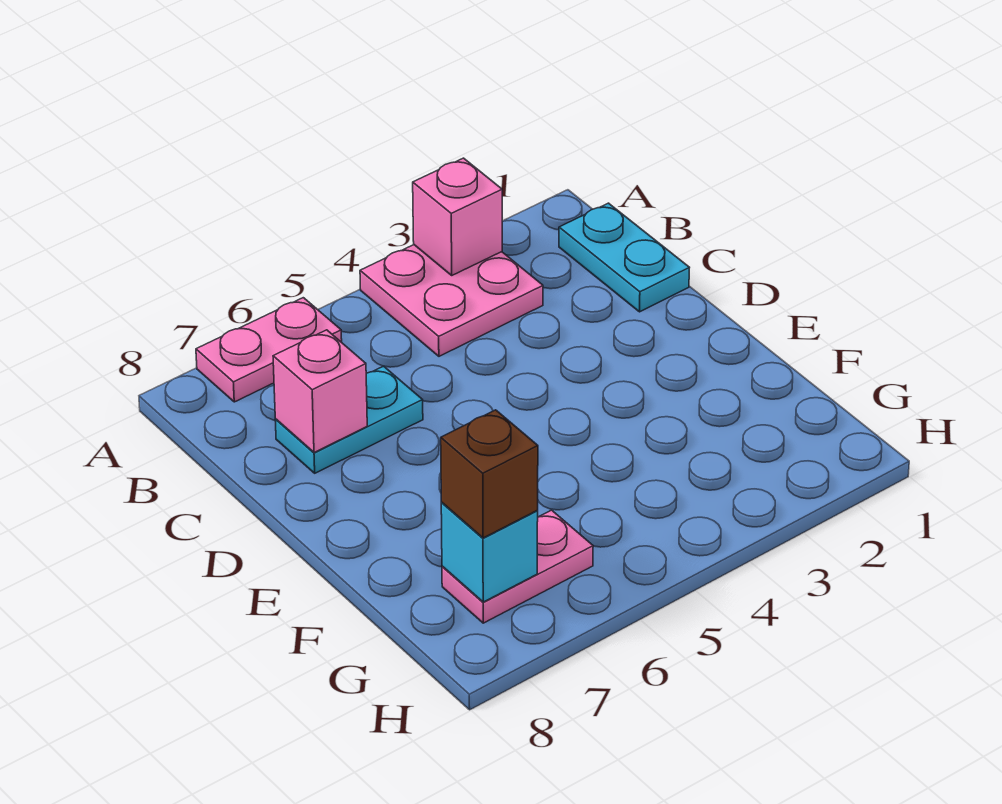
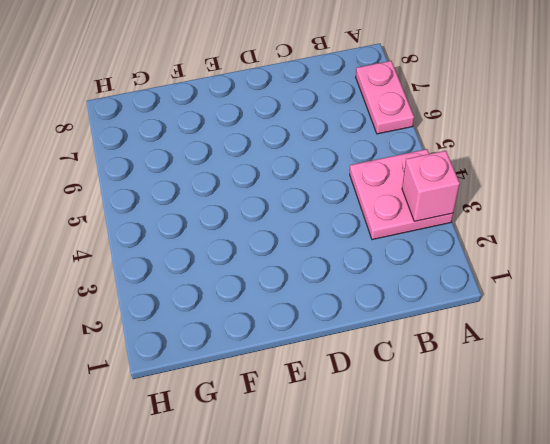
none -> cyan 1x2 plate [559,203,689,312]
none -> cyan 1x2 plate [275,366,423,473]

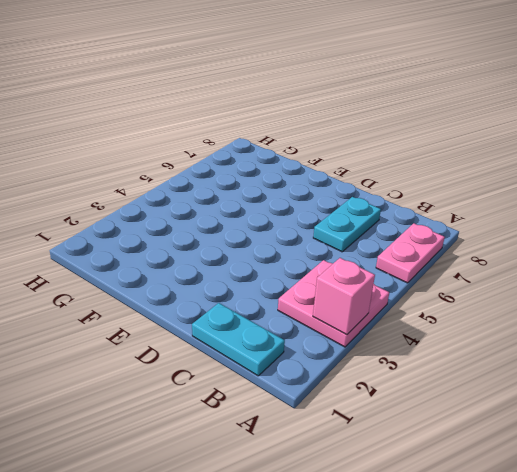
none -> pink 1x2 plate [442,510,593,623]
none -> pink 1x1 brick [273,330,367,453]

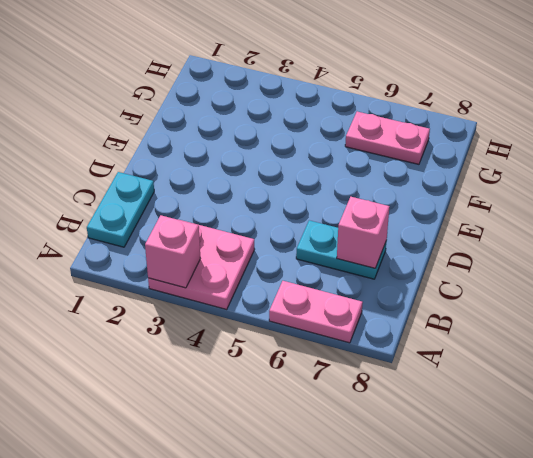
none -> cyan 1x1 brick [441,503,538,602]
none -> brown 1x1 brick [441,410,538,538]

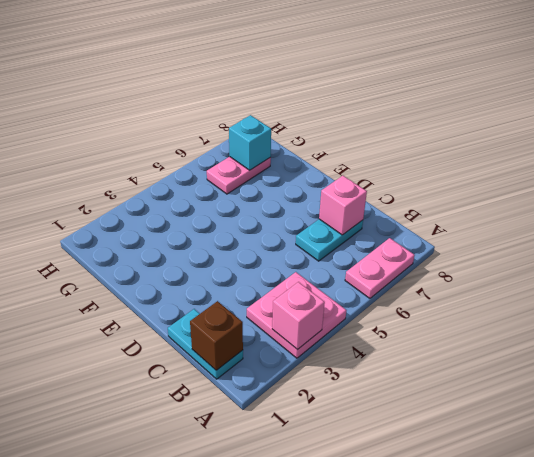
brown 1x1 brick [190,301,243,370] -> brown 1x1 brick moved to [441,410,538,538]

